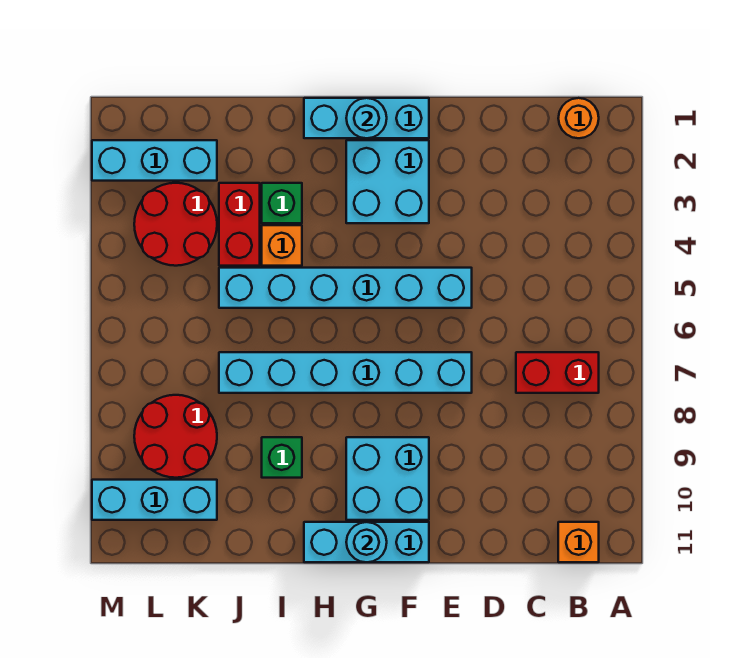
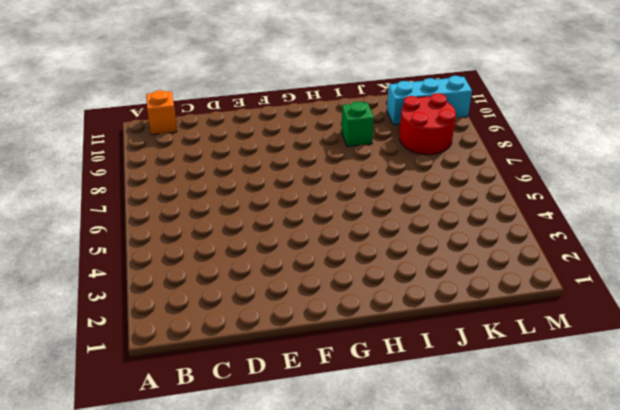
none -> orange 1x1 round brick [558,98,599,138]
none -> red 1x2 brick [516,352,599,393]
none -> cyan 1x6 brick [219,268,472,308]

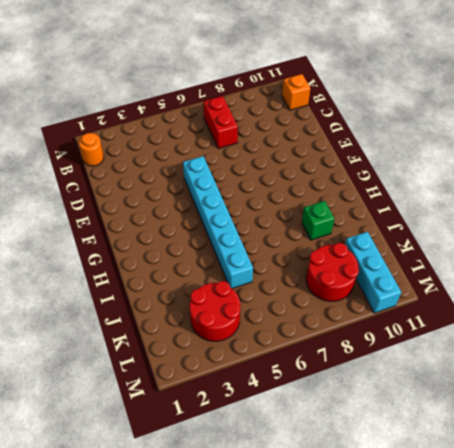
none -> cyan 1x6 brick [219,352,472,393]
none -> cyan 1x3 brick [304,98,429,138]
none -> cyan 2x2 brick [346,140,429,223]

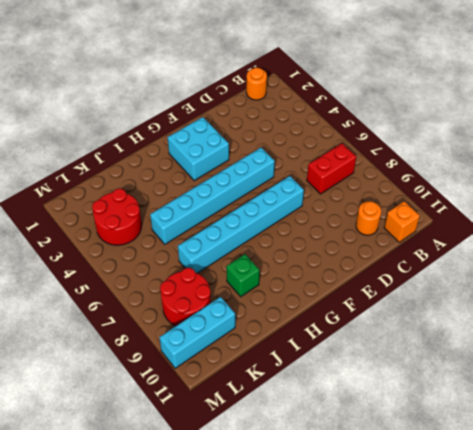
orange 1x1 round brick [356,201,381,235] -> none
none -> cyan 1x3 brick [304,98,429,138]
none -> cyan 2x2 brick [346,437,429,520]
none -> cyan 1x3 brick [304,522,429,562]

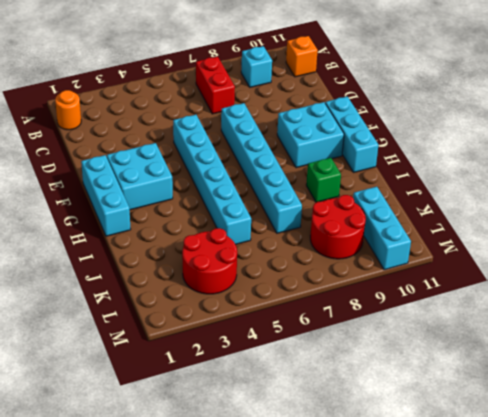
cyan 1x1 brick [241,46,272,87] -> none
none -> green 1x1 brick [262,183,302,223]
none -> orange 1x1 brick [262,225,302,266]
none -> red 1x2 brick [219,183,260,266]

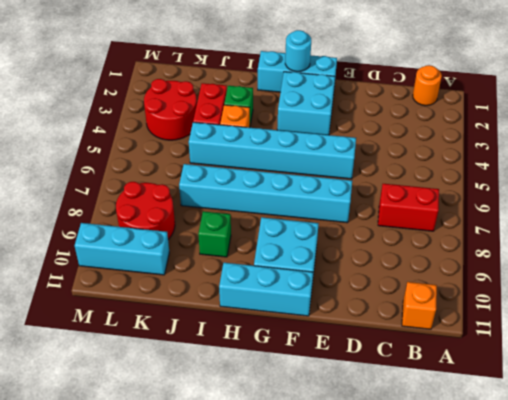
none -> cyan 1x3 brick [92,140,217,181]
none -> cyan 1x1 round brick [346,522,387,562]

